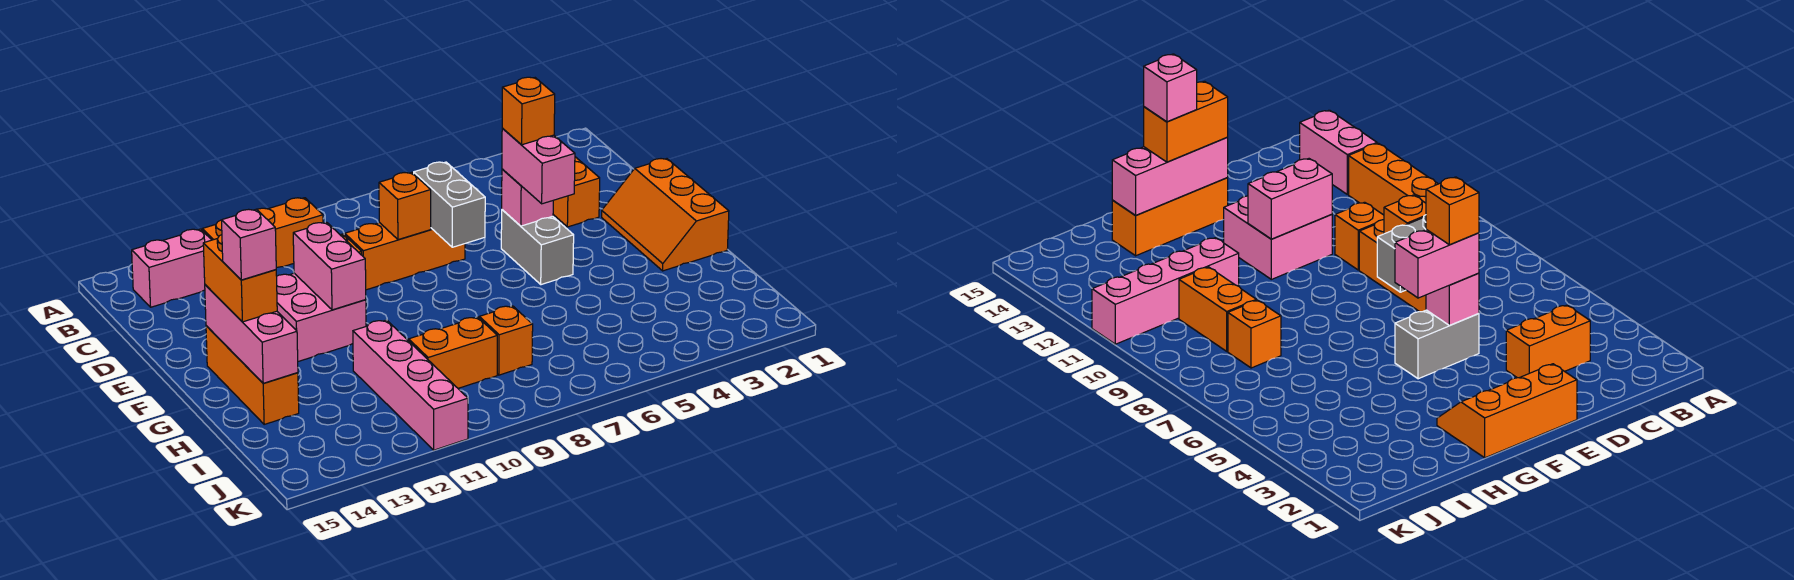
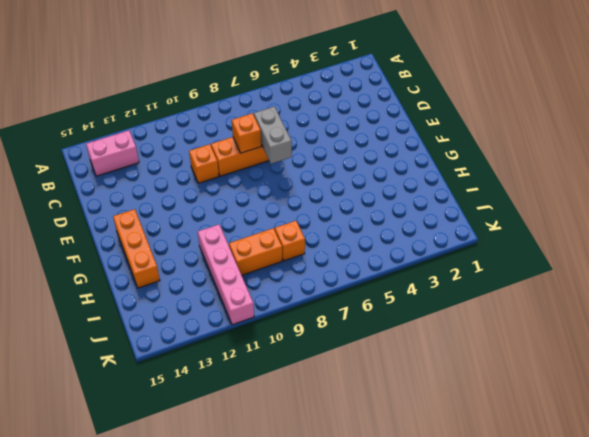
none -> orange 1x3 brick [202,198,323,268]
none -> orange 1x2 brick [553,157,600,227]
none -> orange 2x3 slope [602,159,729,271]

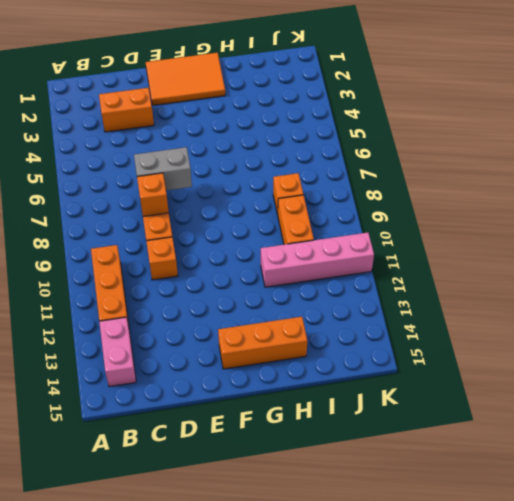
orange 2x3 tile [146,53,225,106] -> orange 2x3 slope [602,159,729,271]
none -> grey 1x2 brick [501,210,574,285]
none -> pink 2x2 brick [277,273,366,361]
none -> pink 1x1 brick [502,169,553,226]

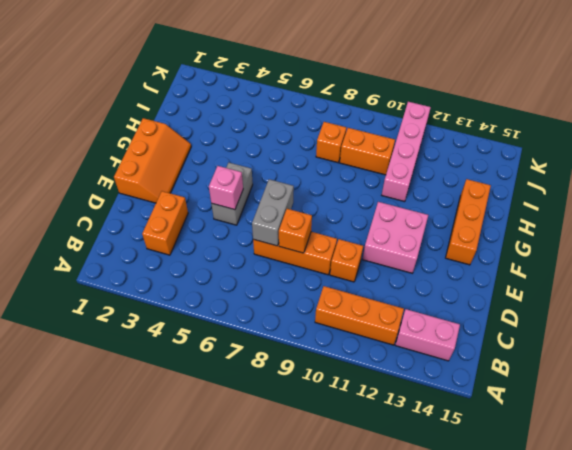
none -> pink 1x2 brick [293,222,366,310]
none -> pink 1x3 brick [205,285,298,383]
none -> pink 1x2 brick [502,129,575,204]

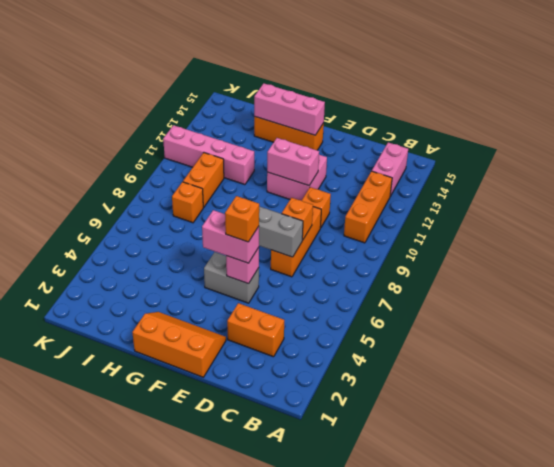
none -> orange 1x2 brick [203,235,277,322]
none -> pink 1x1 brick [222,209,276,280]

